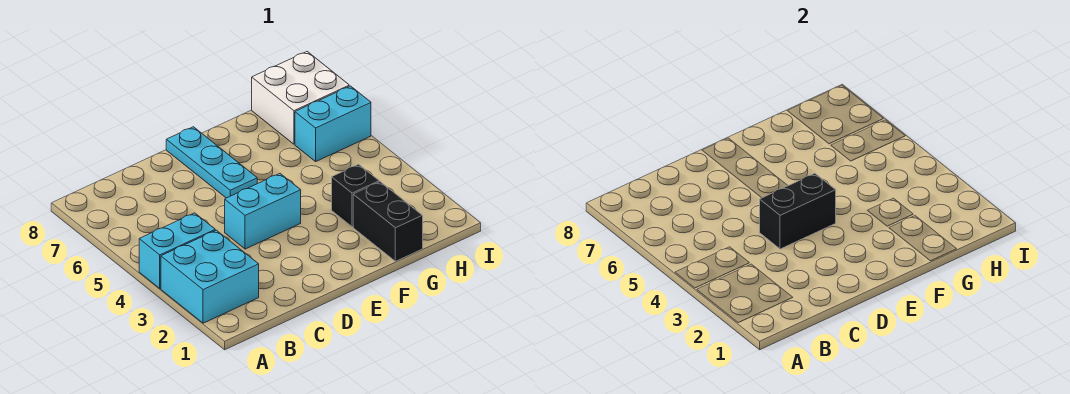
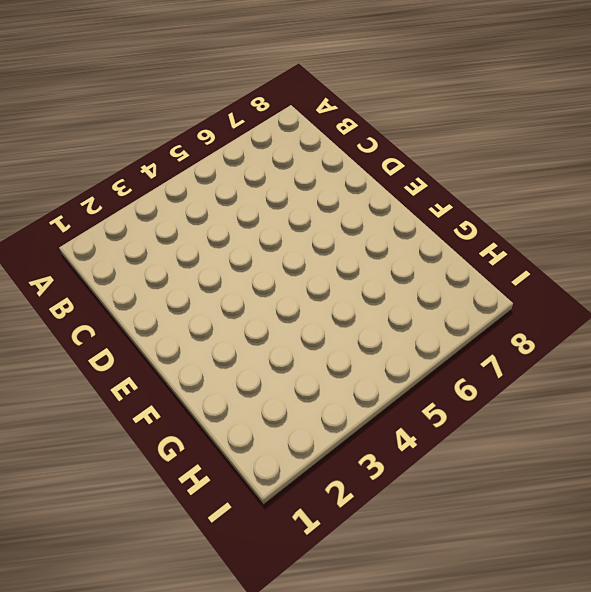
none -> cyan 2x2 brick [161,230,259,323]
none -> cyan 1x2 brick [139,213,215,288]

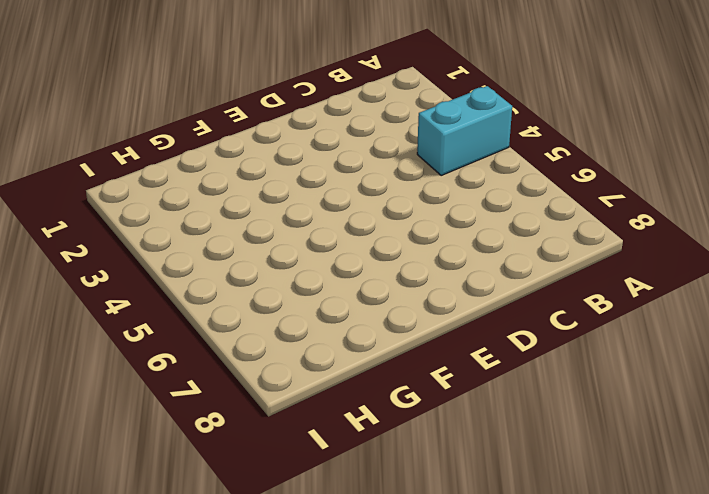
none -> cyan 2x2 brick [161,230,259,323]
none -> cyan 1x2 brick [225,174,301,249]

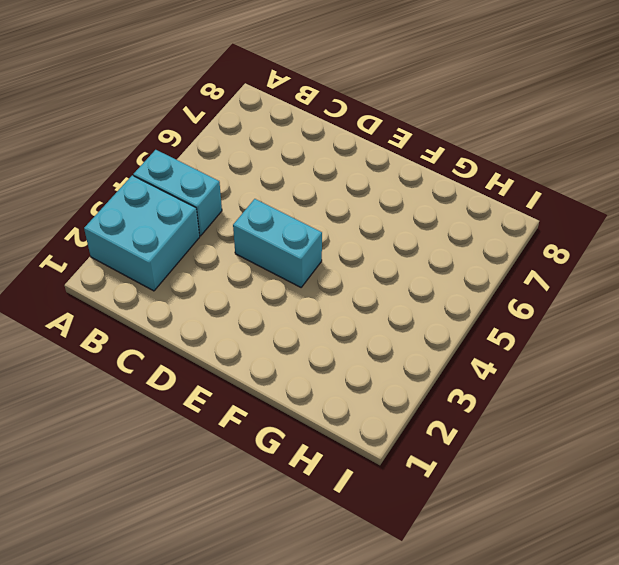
none -> cyan 1x3 plate [166,127,257,198]
none -> black 1x2 brick [353,182,423,261]

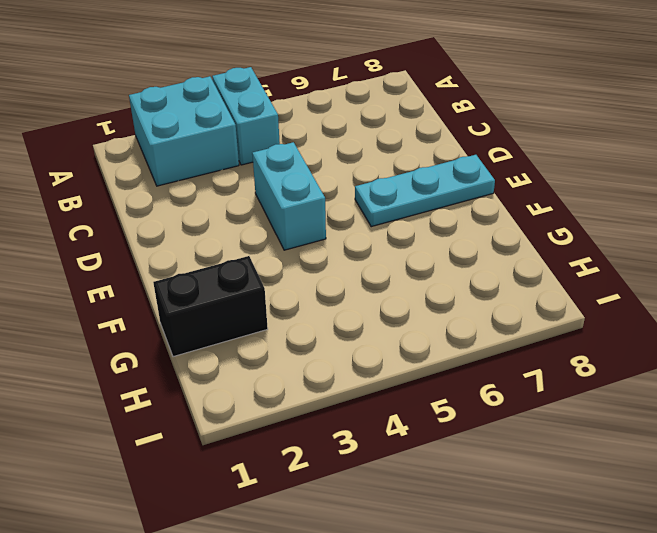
none -> black 1x1 brick [332,164,379,227]
none -> cyan 1x2 brick [295,86,371,161]

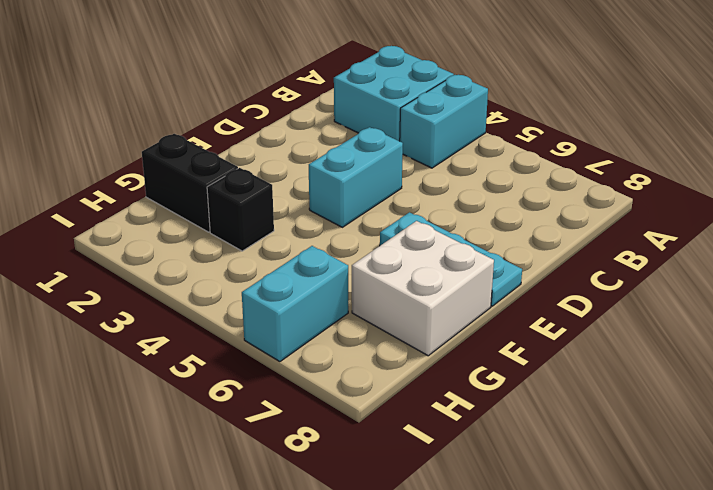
white 2x2 brick [352,221,494,356] -> white 2x2 brick moved to [252,52,349,144]
none -> black 1x2 brick [760,174,836,249]

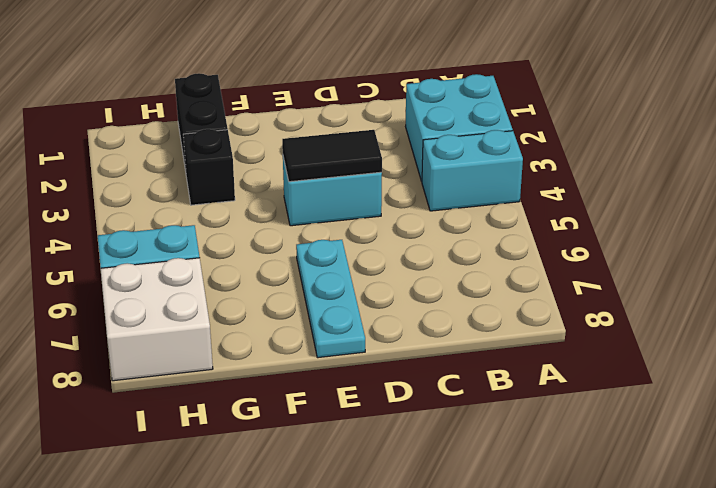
black 1x2 tile [282,130,382,182] -> black 1x2 brick [760,174,836,249]

